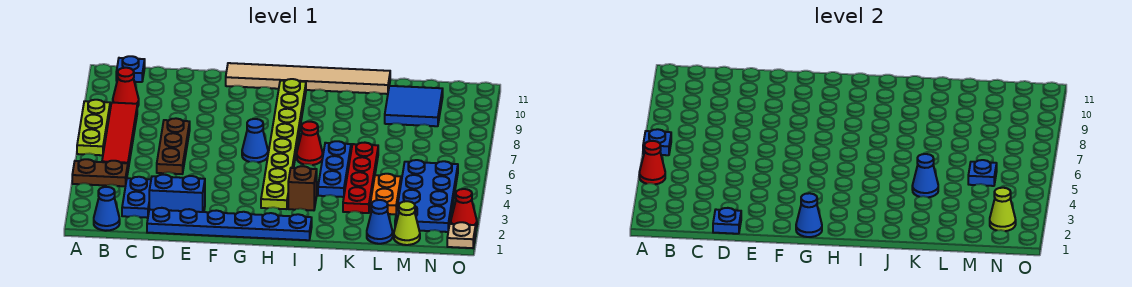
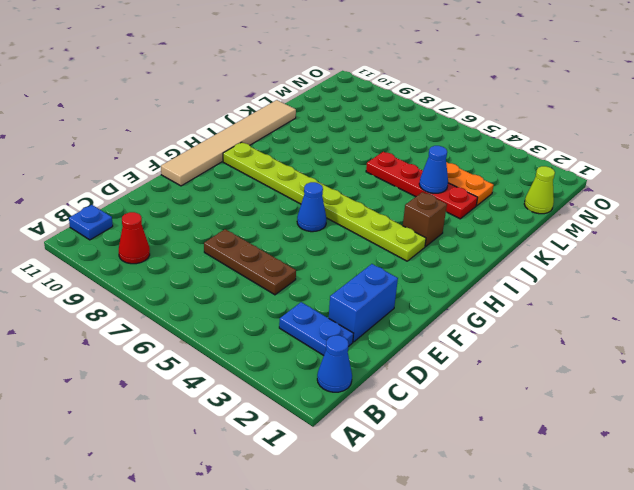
none -> brown 1x2 plate [72,159,128,186]
none -> lime 1x3 plate [77,100,110,155]
none -> red 1x4 tile [102,103,137,169]
none -> blue 1x6 plate [147,208,312,240]

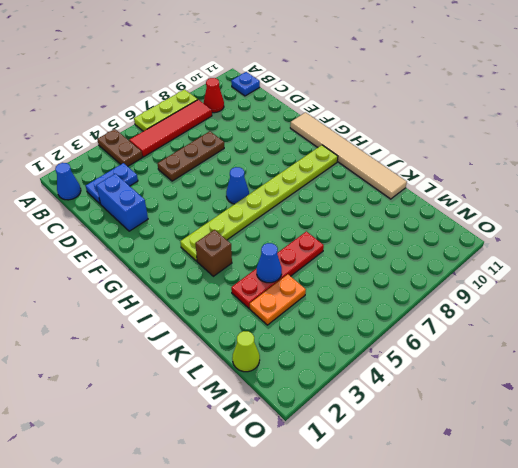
none -> blue 1x6 plate [147,208,312,240]
none -> red 1x1 cone [297,122,323,165]
none -> blue 1x3 plate [318,141,351,197]
none -> blue 1x1 cone [367,200,393,244]

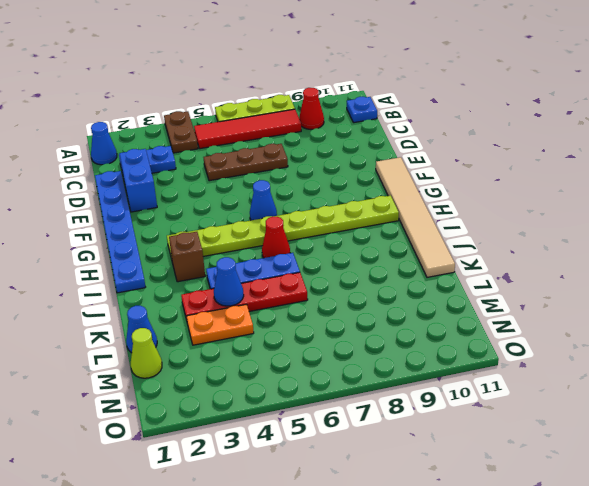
none -> blue 2x2 tile [385,86,443,126]
none -> blue 2x4 plate [395,160,458,232]
none -> tan 1x1 plate [447,222,476,248]
none -> red 1x1 cone [451,189,477,227]

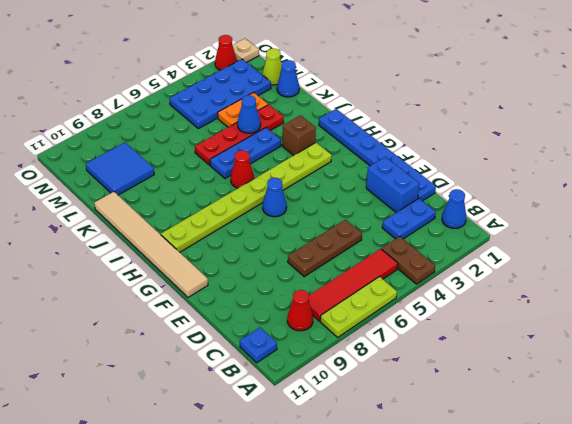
none -> red 1x1 cone [639,141,665,184]
none -> blue 1x1 plate [643,129,671,155]
none -> blue 1x1 plate [713,208,741,234]
none -> blue 1x1 cone [796,193,822,237]

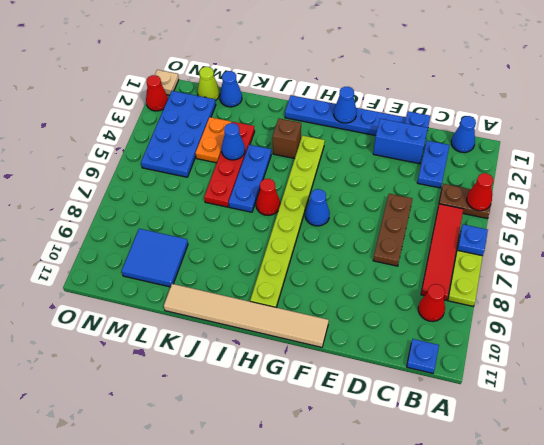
none -> blue 1x1 plate [968,160,997,186]
none -> lime 1x1 cone [990,188,1016,231]

